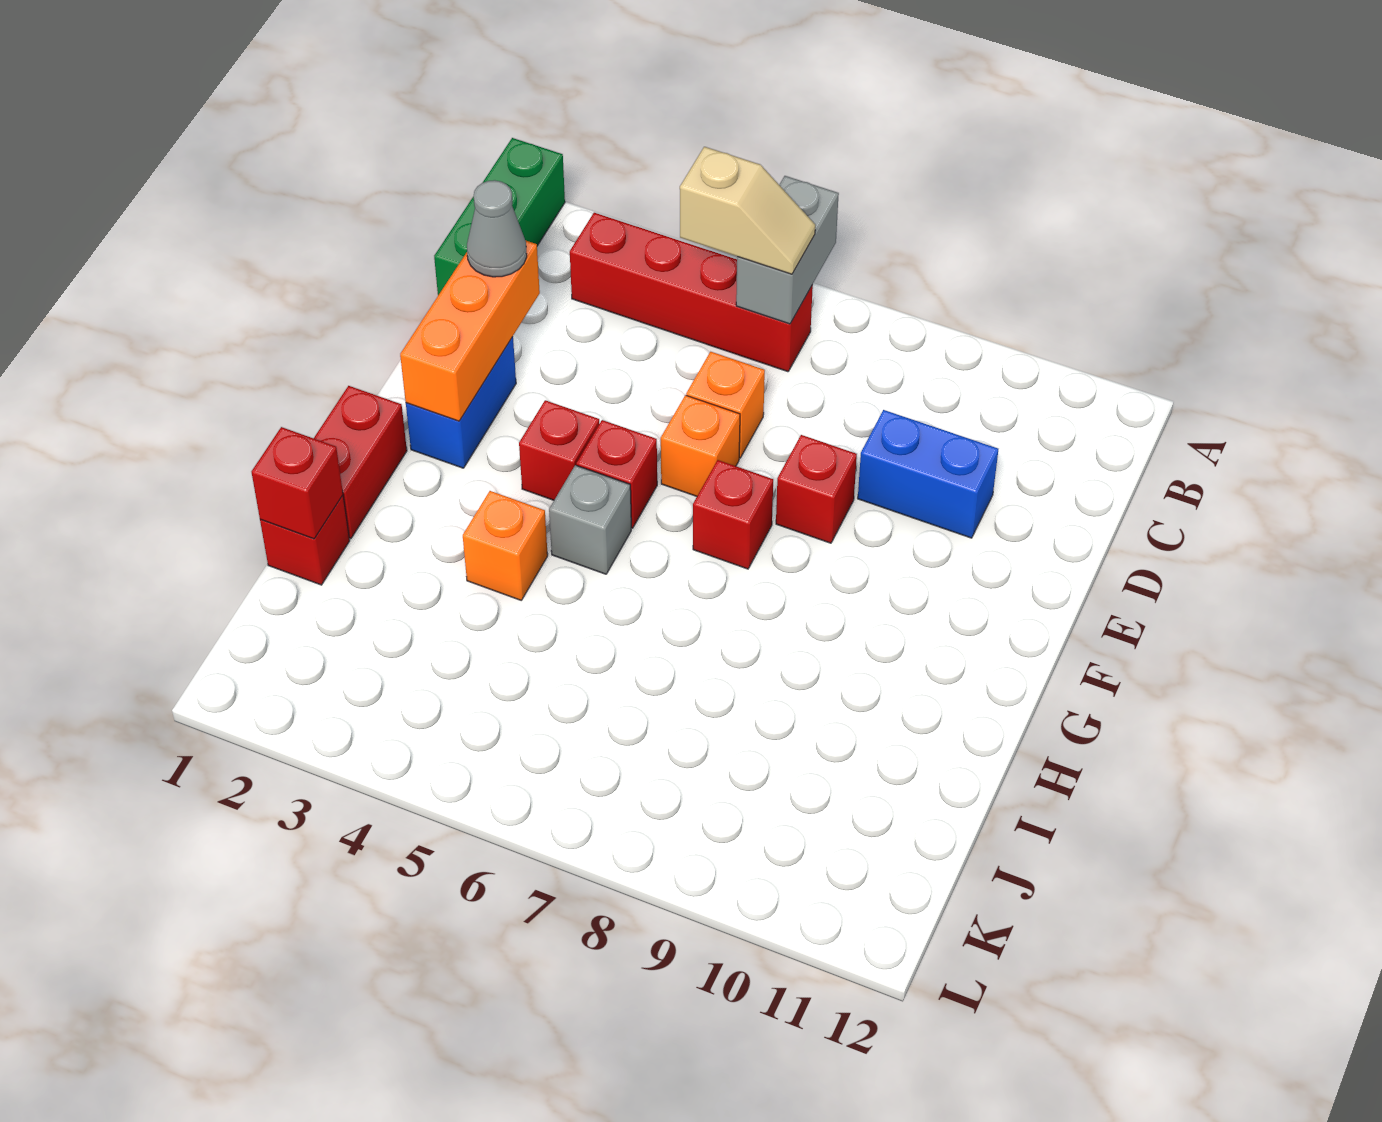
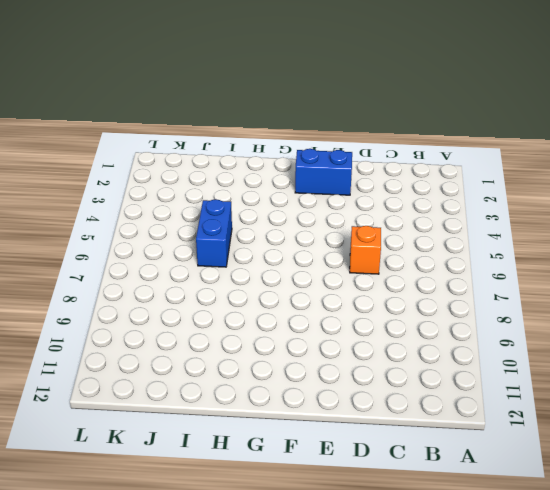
blue 1x2 brick [196,199,232,267] -> blue 1x2 brick moved to [858,410,998,538]
none -> green 1x3 brick [434,138,565,295]
none -> red 1x4 brick [570,213,813,372]
none -> orange 1x1 brick [661,395,740,496]

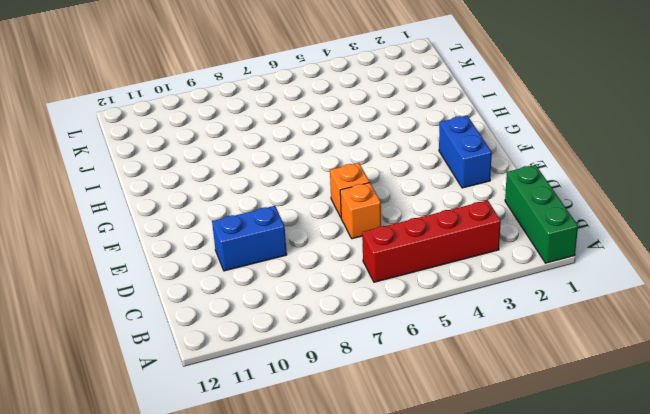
none -> red 1x1 brick [776,435,857,543]
none -> red 1x1 brick [519,400,599,500]
none -> red 1x1 brick [576,420,657,528]

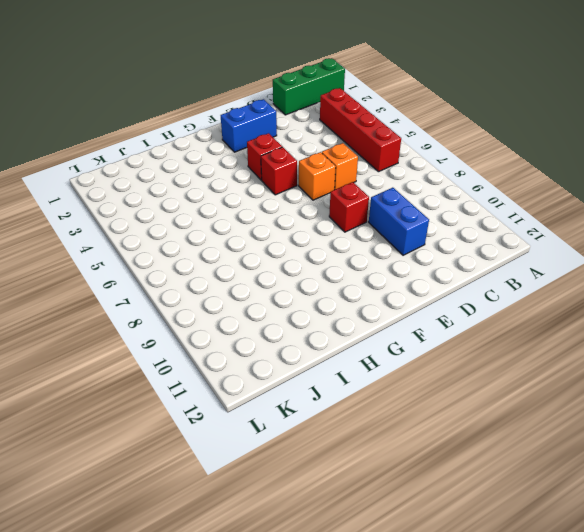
none -> red 1x1 brick [693,460,773,569]
none -> red 1x2 brick [314,386,407,539]
none -> grey 1x1 brick [549,465,631,574]

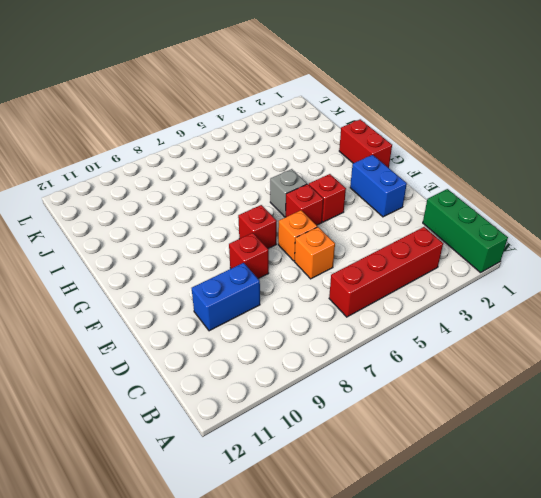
none -> orange 1x1 brick [463,491,548,600]
none -> red 1x1 brick [260,496,350,585]
none -> grey 1x2 brick [736,176,839,324]

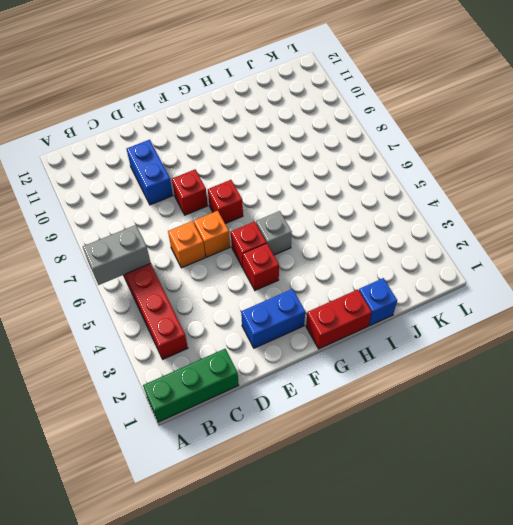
blue 1x1 brick [359,278,397,326] -> red 1x1 brick [260,496,350,585]
none -> orange 1x1 brick [463,491,548,600]
none -> orange 1x3 brick [400,241,540,421]
none -> red 1x1 brick [252,427,343,539]

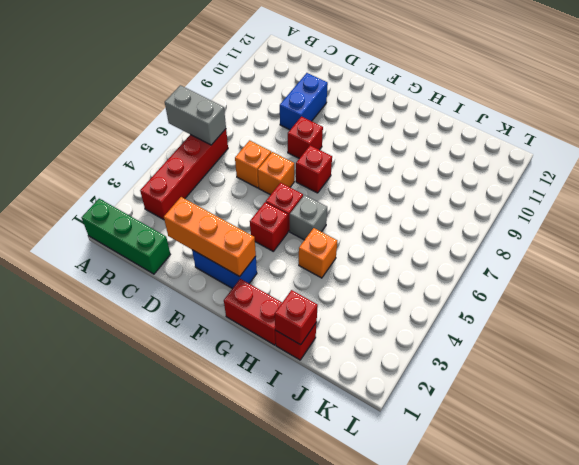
none -> tan 1x2 slope [680,147,815,274]
none -> grey 1x1 cone [467,180,527,277]

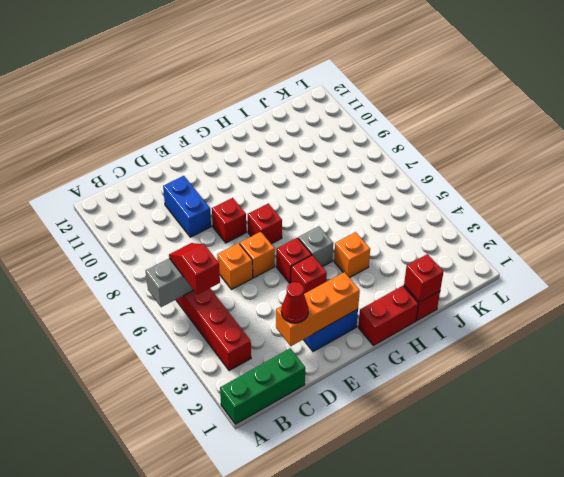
red 1x2 slope [169,243,220,294] -> tan 1x2 slope [680,147,815,274]
red 1x1 cone [281,282,308,323] -> grey 1x1 cone [467,180,527,277]

